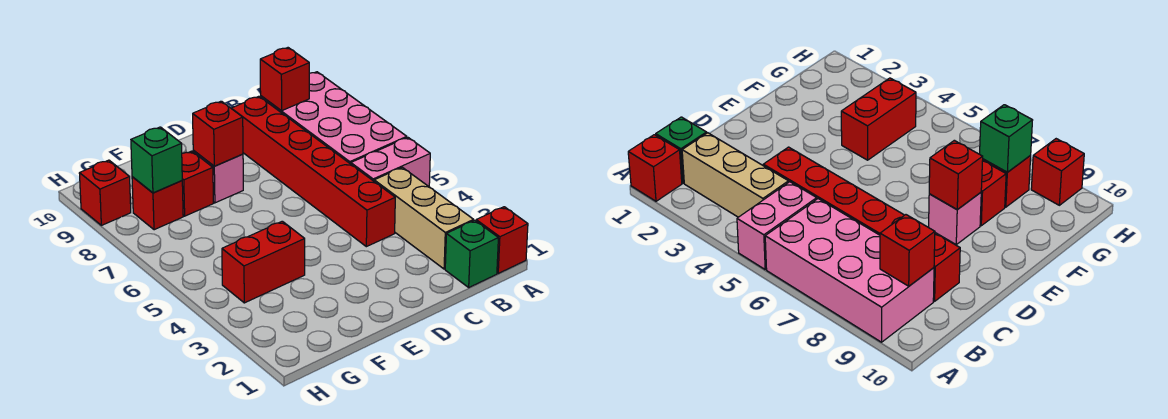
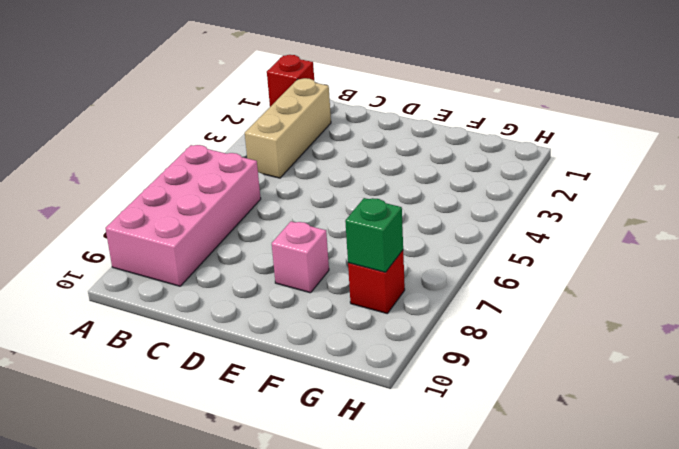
none -> pink 1x2 brick [351,137,430,186]
none -> green 1x1 brick [445,220,498,287]
none -> red 1x6 brick [231,96,395,247]

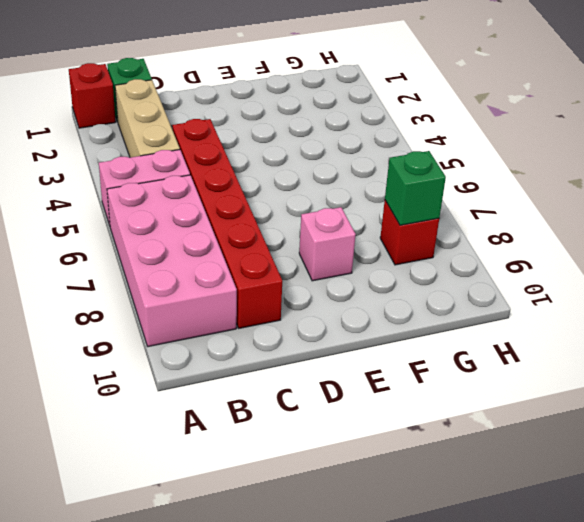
none -> red 1x2 brick [222,221,305,303]
none -> red 1x1 brick [182,151,213,216]
none -> red 1x1 brick [79,160,131,225]

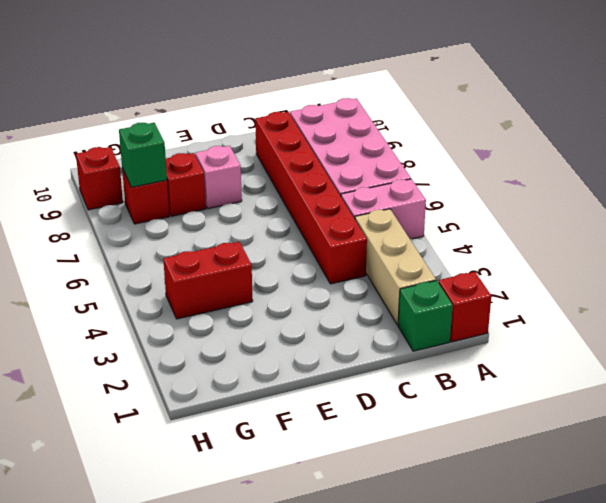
none -> red 1x1 brick [260,48,309,111]
none -> red 1x1 brick [193,101,243,166]

